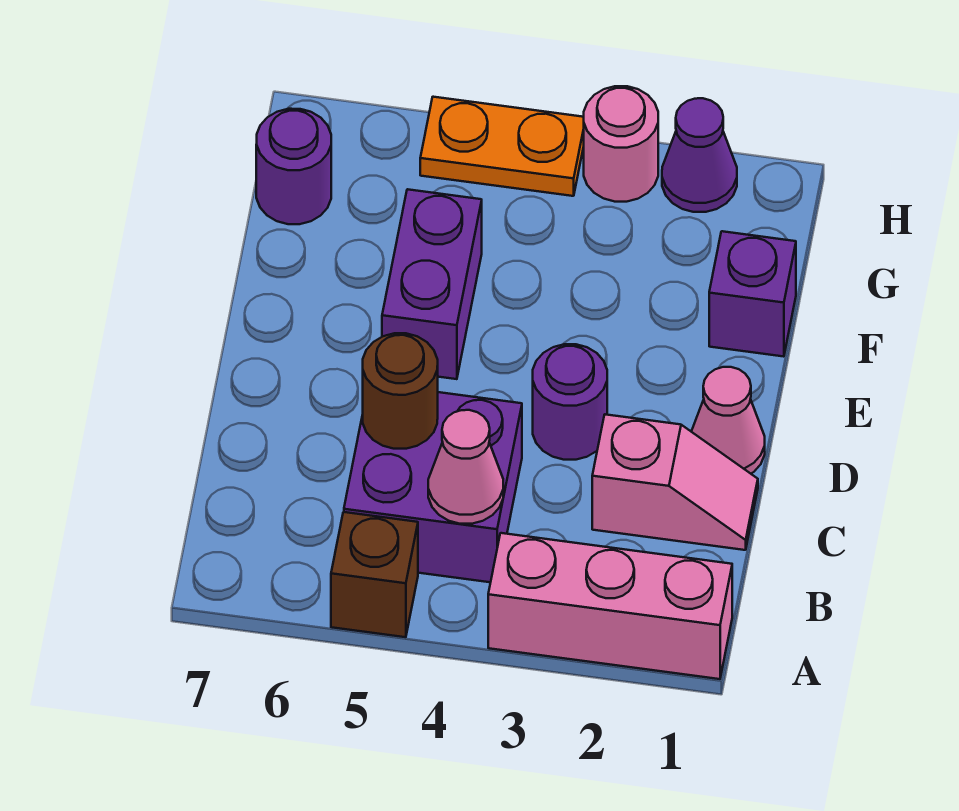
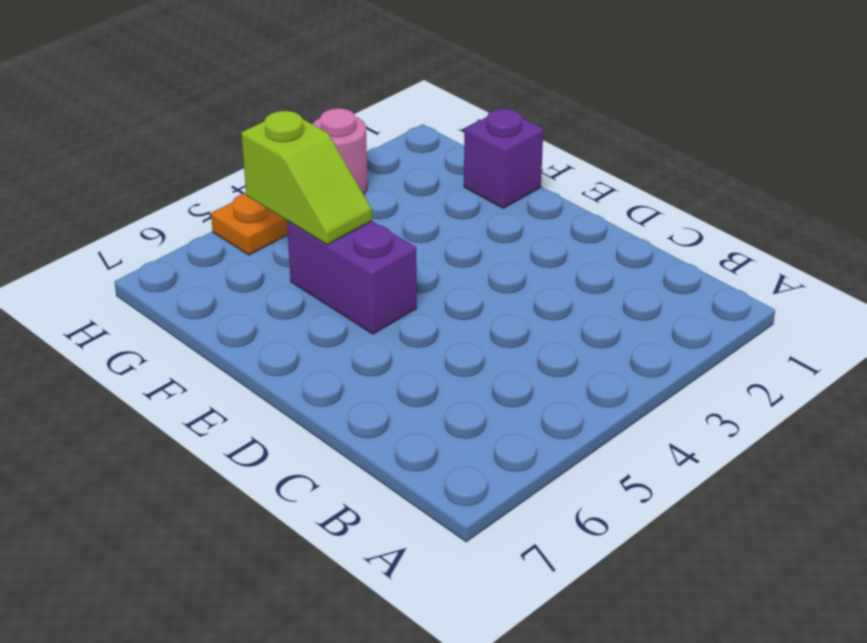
lime 1x2 slope [241,111,372,245] -> none
none -> pink 1x3 brick [488,533,732,679]
none -> brown 1x1 brick [331,512,418,637]
none -> purple 2x2 brick [344,392,522,582]

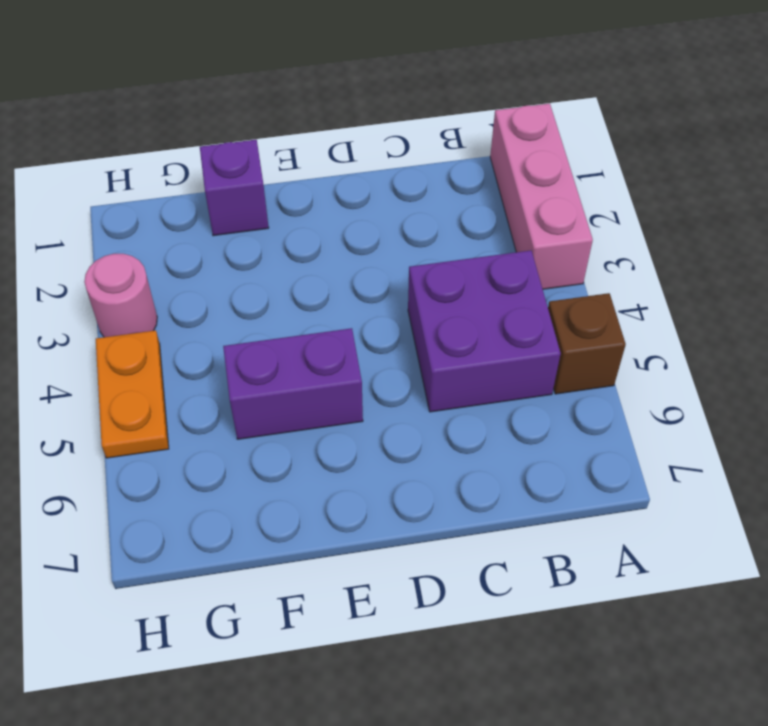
none -> pink 1x2 slope [592,414,758,550]
none -> pink 1x1 cone [691,367,765,474]
none -> purple 1x1 round brick [533,344,607,460]

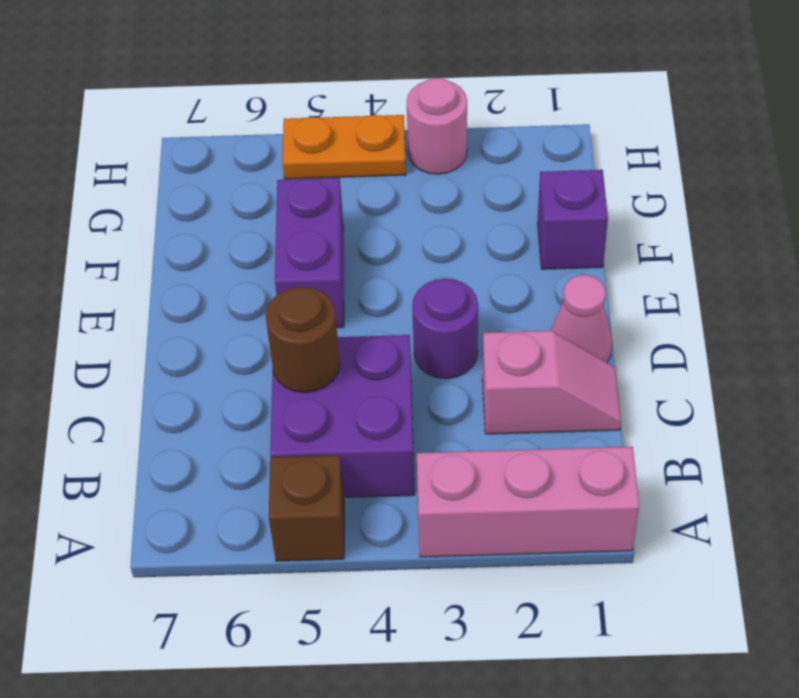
none -> purple 1x1 round brick [256,109,331,224]
none -> purple 1x1 cone [662,98,737,212]
none -> pink 1x1 cone [428,410,503,524]

